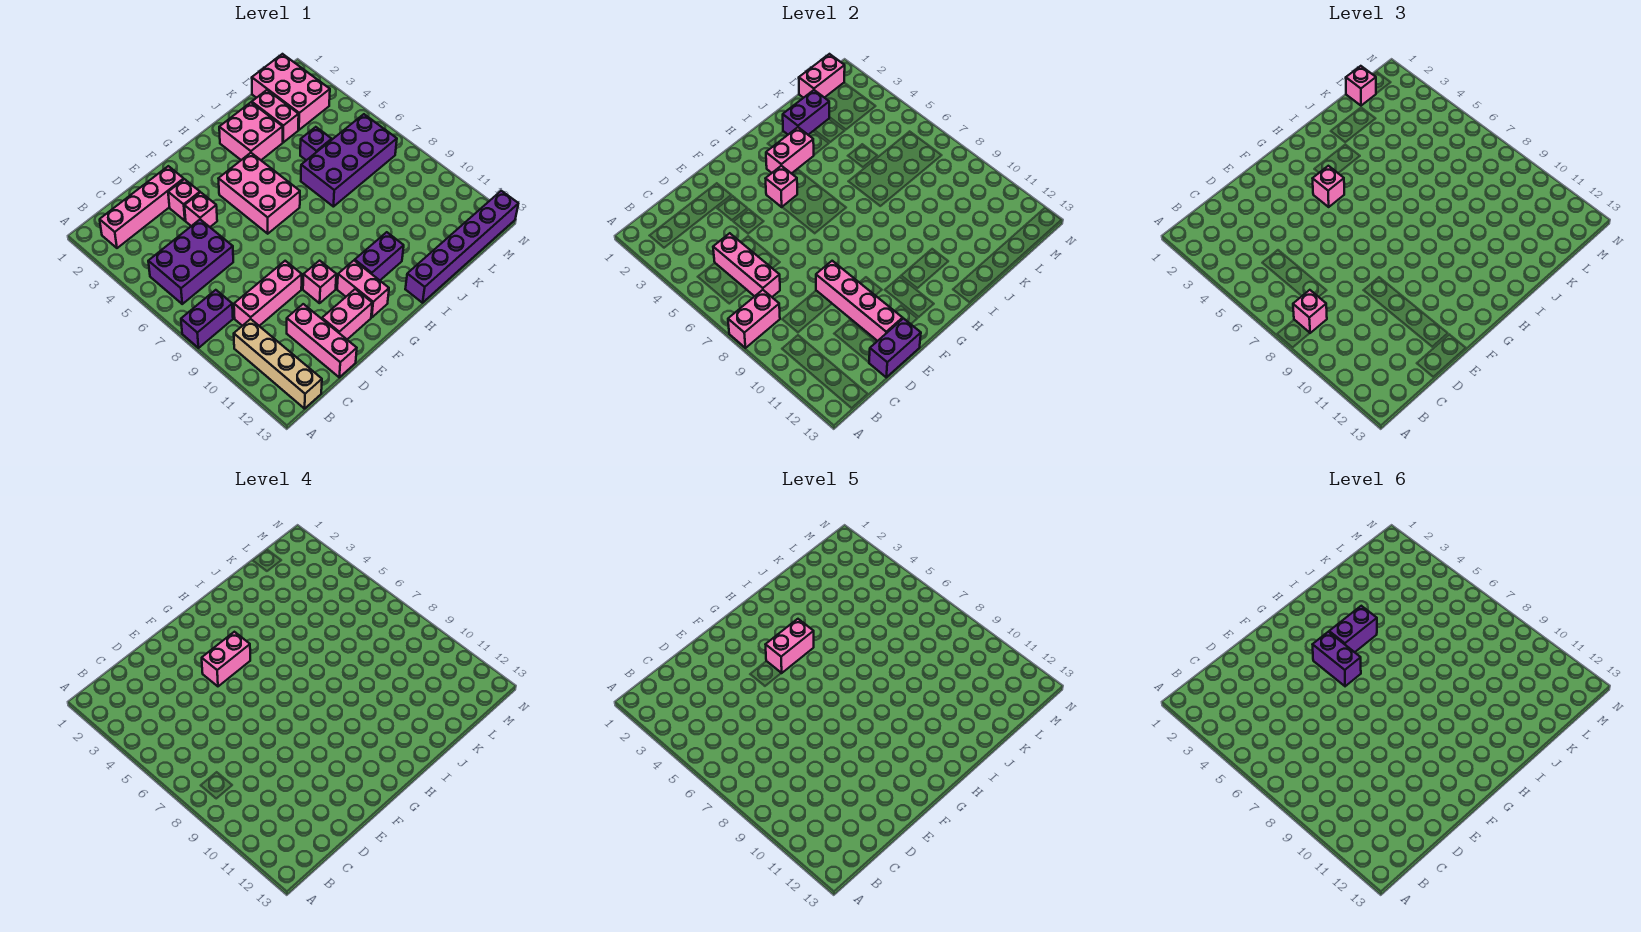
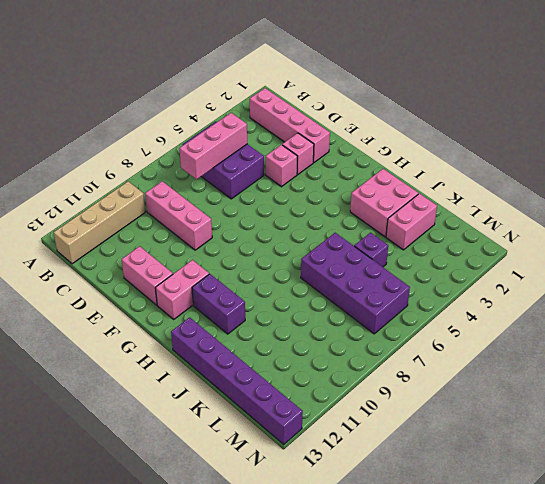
none -> purple 1x2 brick [181,290,233,348]
none -> pink 1x3 brick [287,304,357,377]
none -> pink 1x1 brick [303,261,336,303]
none -> pink 2x3 brick [219,153,300,234]

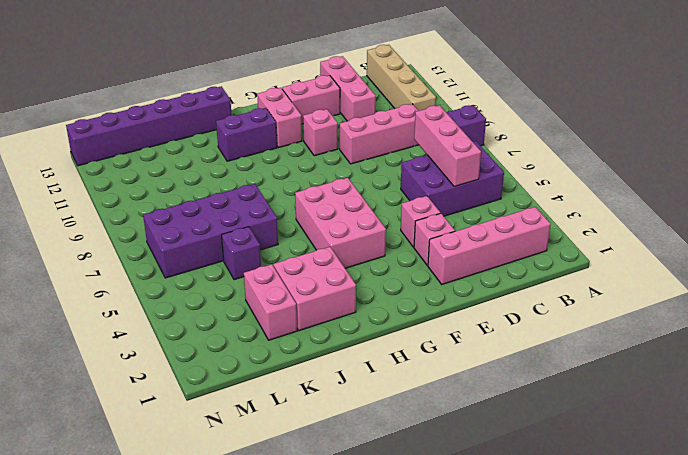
none -> pink 2x3 brick [252,54,330,130]
none -> pink 1x2 brick [728,290,780,348]
none -> purple 1x2 brick [869,319,921,377]
none -> pink 1x4 brick [816,261,903,341]

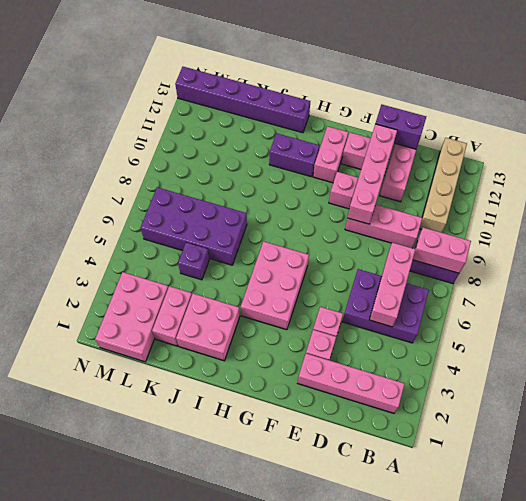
none -> pink 1x1 brick [766,166,797,207]
none -> pink 1x2 brick [766,127,814,174]
none -> purple 1x2 brick [783,90,829,135]
none -> pink 1x2 brick [799,54,845,98]

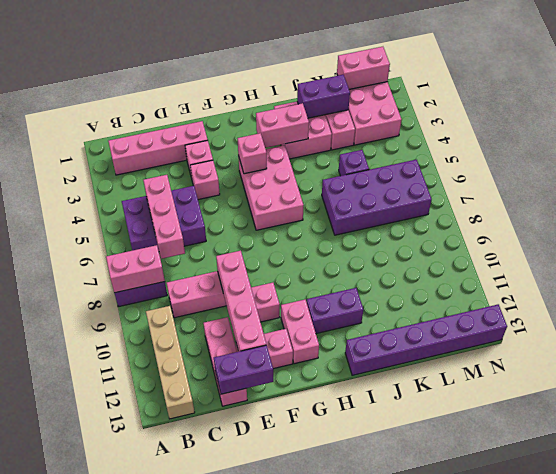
none -> pink 1x1 brick [1293,290,1327,333]
none -> pink 1x1 brick [1313,166,1344,207]
none -> pink 1x1 brick [1346,66,1376,106]
none -> pink 1x2 brick [202,632,250,686]

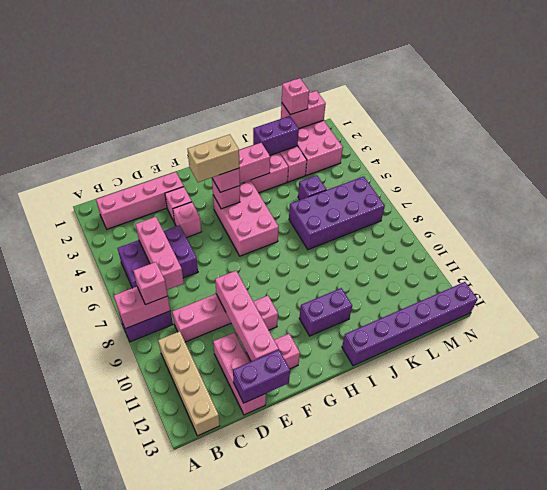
tan 1x2 brick [187,134,239,182] -> pink 1x2 brick [202,632,250,686]
none -> pink 1x2 brick [337,260,389,318]
none -> pink 1x2 brick [766,619,814,673]
none -> purple 1x2 brick [1313,632,1361,686]
none -> purple 1x2 brick [1329,606,1377,652]

